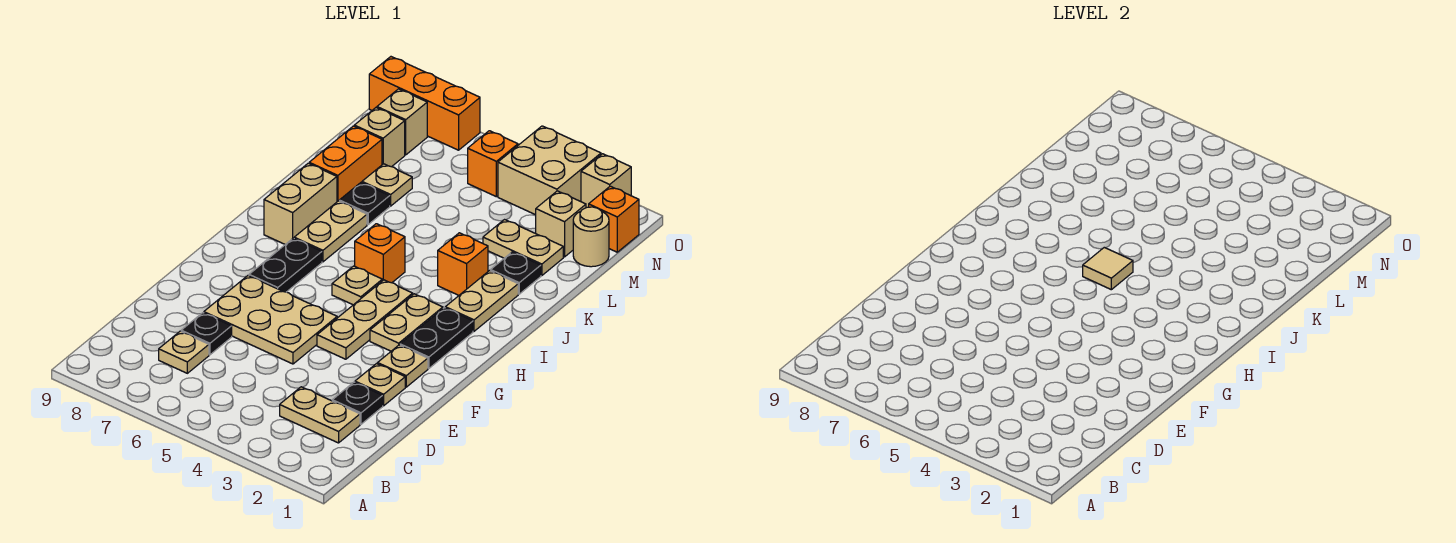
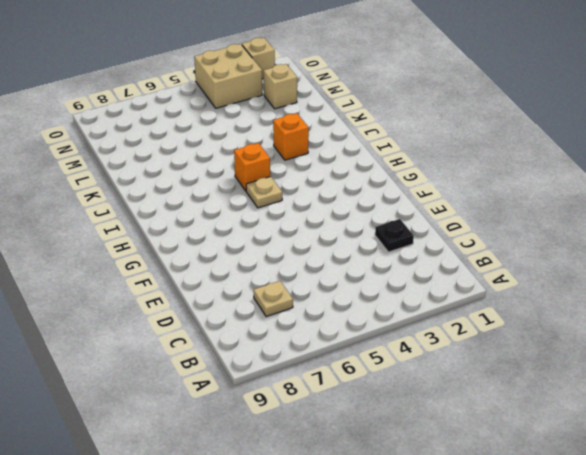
none -> tan 1x2 plate [280,387,360,443]
none -> black 1x1 plate [181,313,232,355]
none -> tan 1x1 plate [355,364,405,406]
none -> tan 2x3 plate [204,276,337,364]

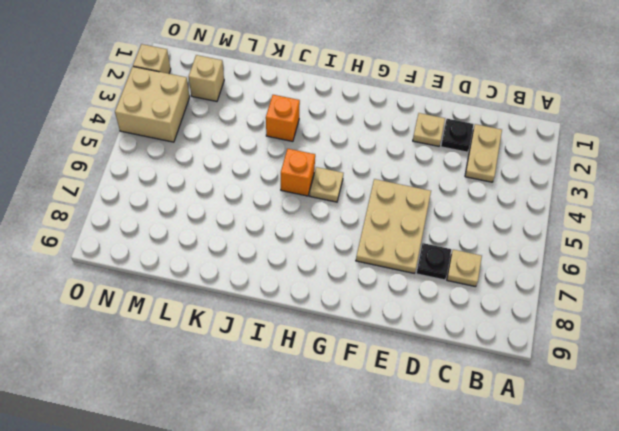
none -> tan 1x1 plate [378,345,428,387]
none -> tan 1x3 plate [317,280,413,359]
none -> black 1x2 plate [400,308,473,369]
none -> tan 1x2 plate [370,294,443,351]

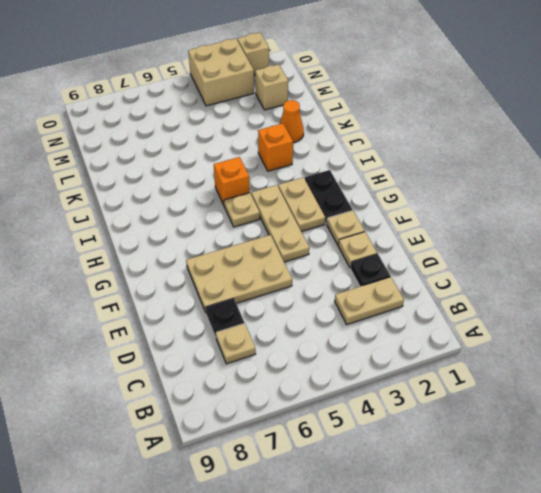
orange 1x1 cone [280,100,304,143] -> black 1x1 plate [491,252,541,294]
none -> black 1x2 plate [249,238,322,292]
none -> tan 1x2 plate [445,271,518,331]
none -> tan 1x2 plate [294,201,367,262]
none -> tan 1x2 brick [264,163,337,244]

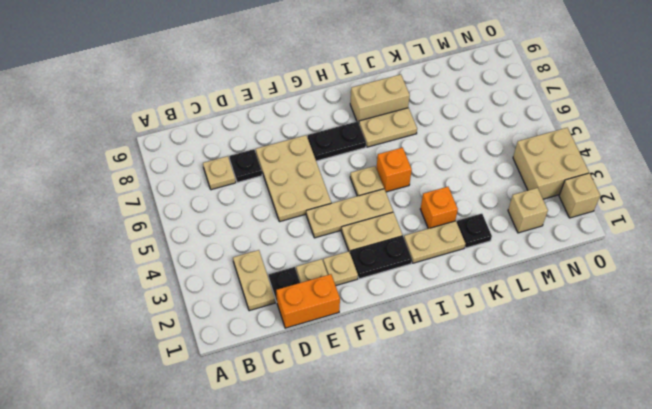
orange 1x2 brick [276,274,340,328] -> orange 1x2 brick moved to [309,126,382,202]
none -> black 1x1 plate [339,183,390,224]
none -> tan 1x2 plate [483,220,563,276]
none -> tan 1x1 plate [362,164,412,206]
none -> tan 1x1 round brick [573,207,609,267]

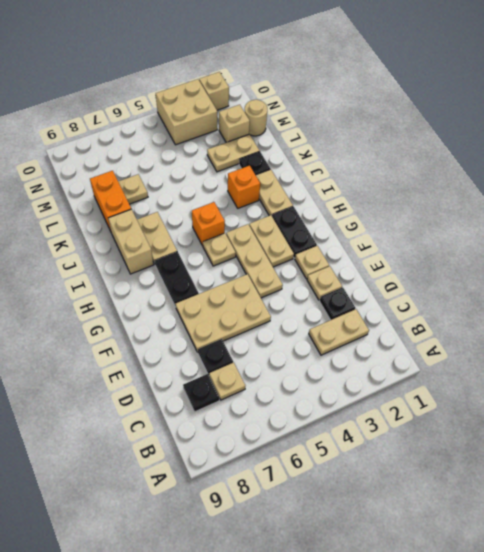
black 1x1 plate [183,374,219,412] -> black 1x1 plate moved to [339,183,390,224]
none -> tan 1x1 brick [354,108,405,167]
none -> orange 1x1 brick [589,186,639,252]
none -> orange 1x1 brick [468,131,518,197]
none -> tan 1x1 brick [377,89,427,155]

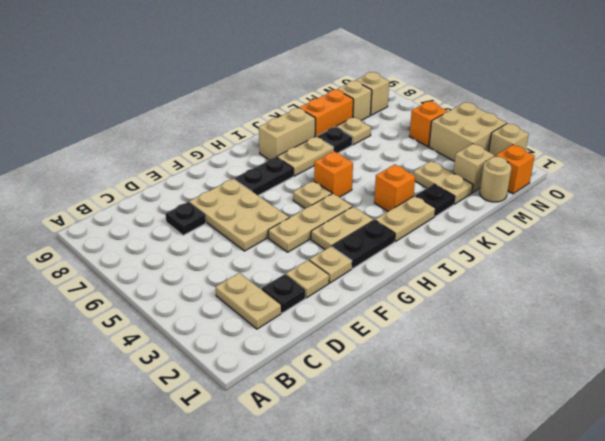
none -> tan 1x1 plate [159,331,209,373]
none -> orange 1x3 brick [369,57,480,150]
none -> tan 1x1 tile [1083,247,1133,290]

